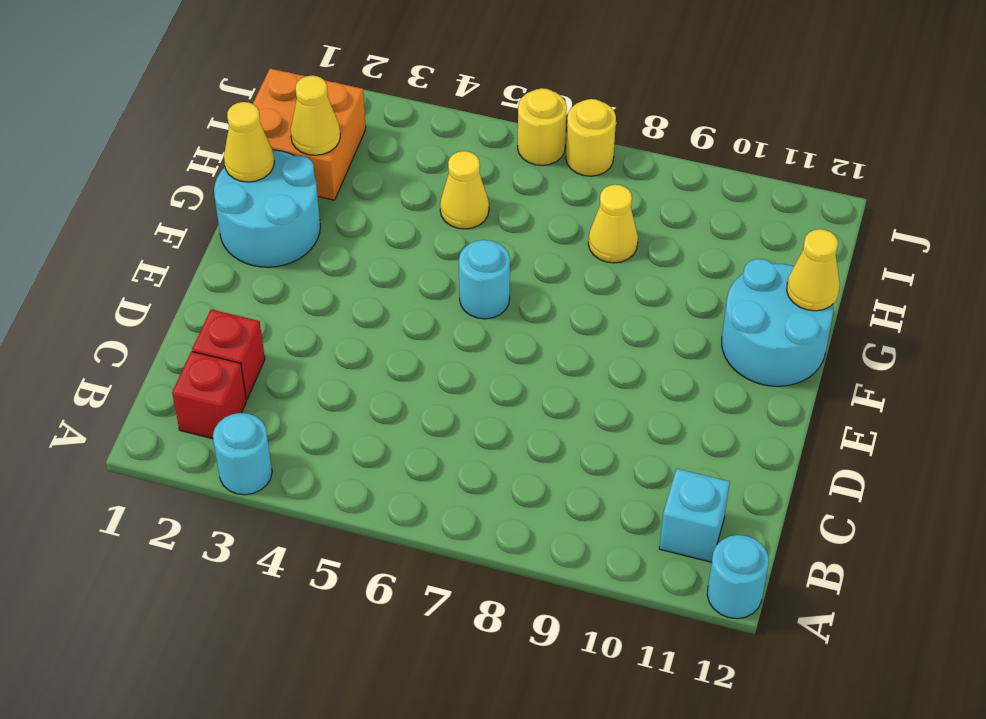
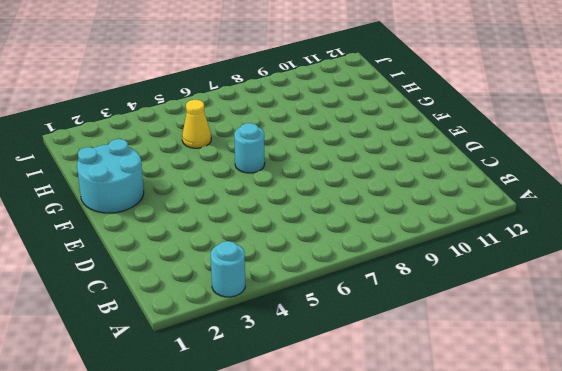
none -> cyan 1x1 round brick [707,535,769,619]
none -> red 1x1 brick [172,351,246,439]
none -> cyan 1x1 brick [659,469,730,562]

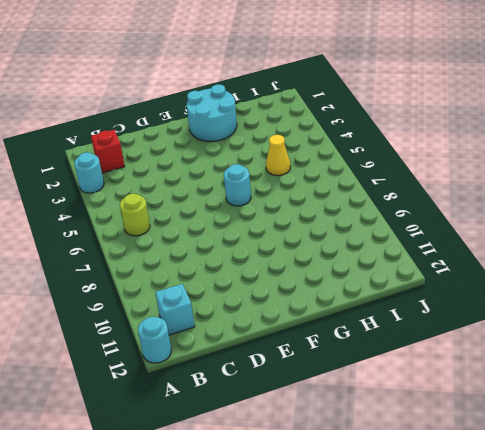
lime 1x1 round brick [120,194,150,236] -> none
none -> red 1x1 brick [192,309,265,399]
none -> cyan 2x2 round brick [722,259,834,386]
none -> orange 2x2 brick [253,69,366,200]

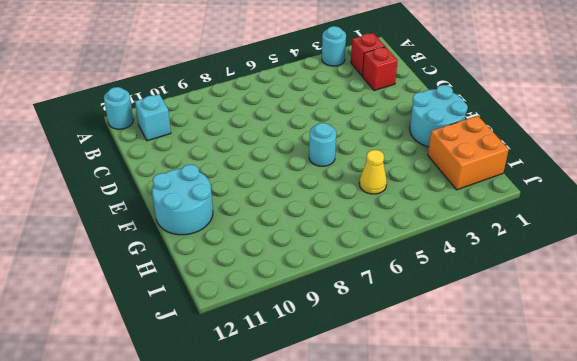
none -> yellow 1x1 cone [588,185,638,263]
none -> yellow 1x1 round brick [518,88,567,166]
none -> yellow 1x1 round brick [566,99,616,176]

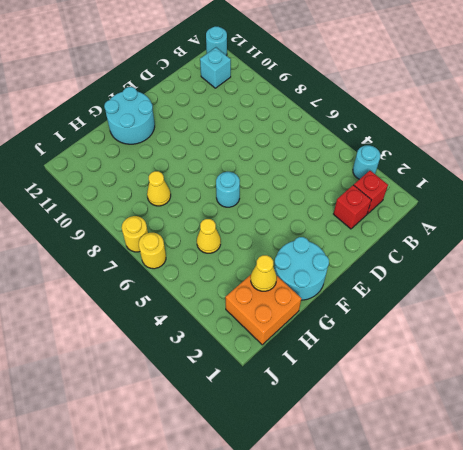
none -> yellow 1x1 cone [224,102,274,182]
none -> yellow 1x1 cone [787,229,840,311]

